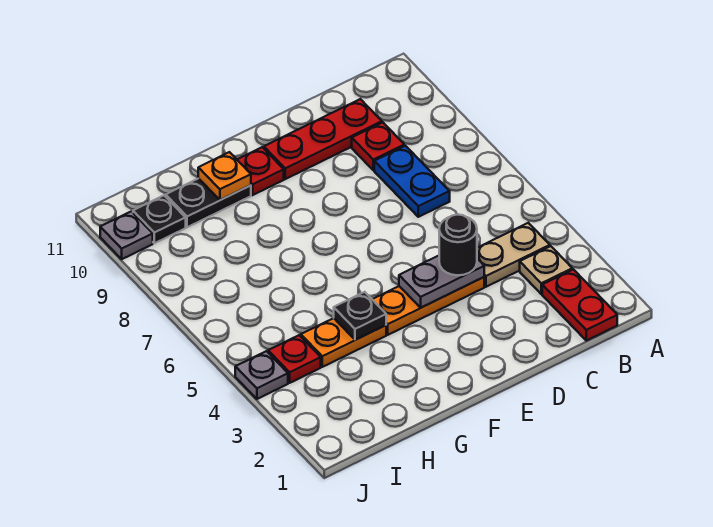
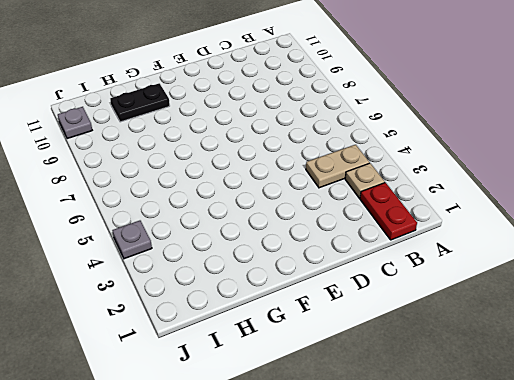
none -> blue 1x2 plate [374,146,450,217]
none -> red 1x1 plate [352,123,404,170]
none -> red 1x3 plate [264,99,382,179]

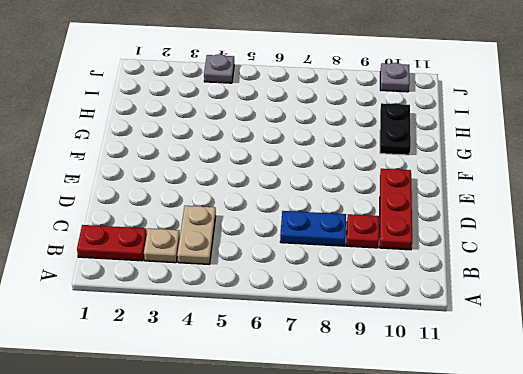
none -> orange 1x3 plate [372,277,484,335]
none -> red 1x1 plate [237,147,284,195]
none -> orange 1x2 plate [301,318,386,367]

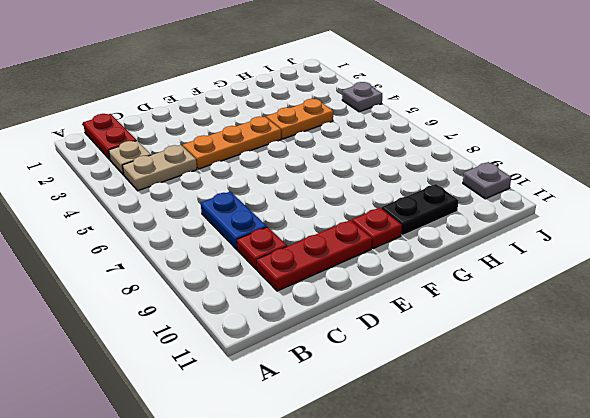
none -> red 1x1 plate [268,335,321,383]
none -> black 1x1 plate [133,196,186,243]
none -> grey 1x2 plate [399,256,484,308]

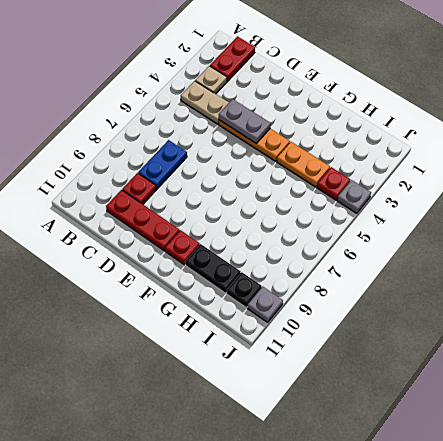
none -> black 1x1 plate [334,292,386,340]
none -> orange 1x1 plate [198,152,251,200]
none -> black 1x1 round brick [439,215,477,275]

